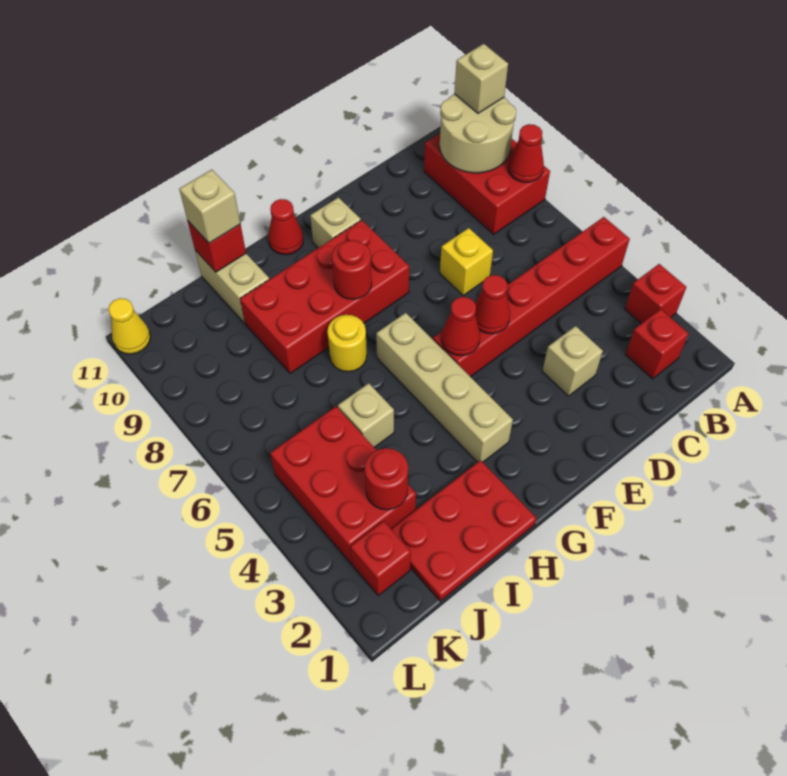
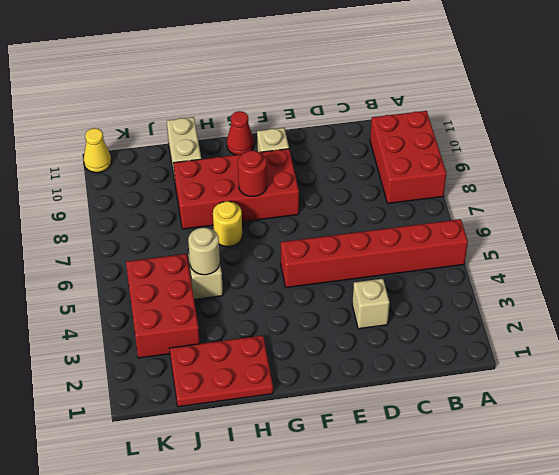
tan 1x1 round brick [188,228,220,275] -> none
none -> red 1x1 brick [625,264,686,324]
none -> red 1x1 brick [626,309,689,379]
none -> yellow 1x1 brick [440,228,493,295]

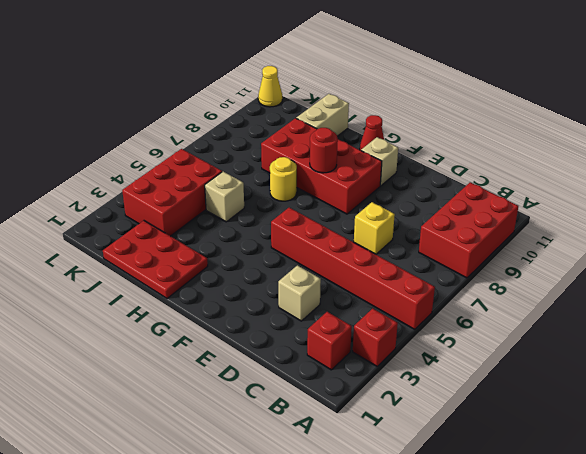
none -> tan 1x4 brick [376,313,513,462]
none -> red 1x1 brick [351,521,411,595]
none -> red 1x1 cone [508,124,544,182]

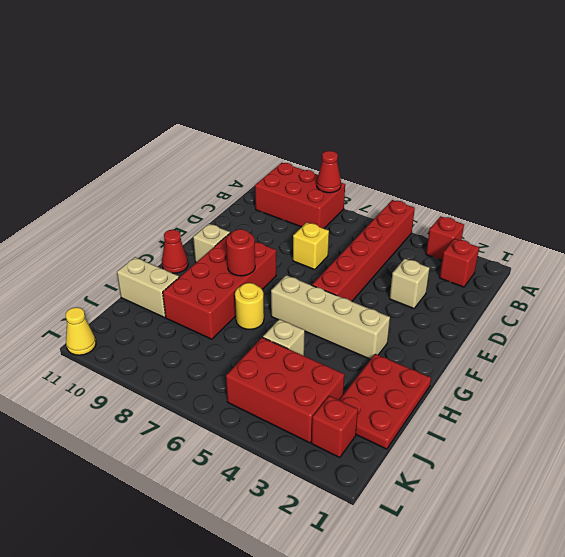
none -> tan 2x2 round brick [440,94,516,173]
none -> red 1x1 cone [475,275,510,334]
none -> red 1x1 cone [441,297,480,356]

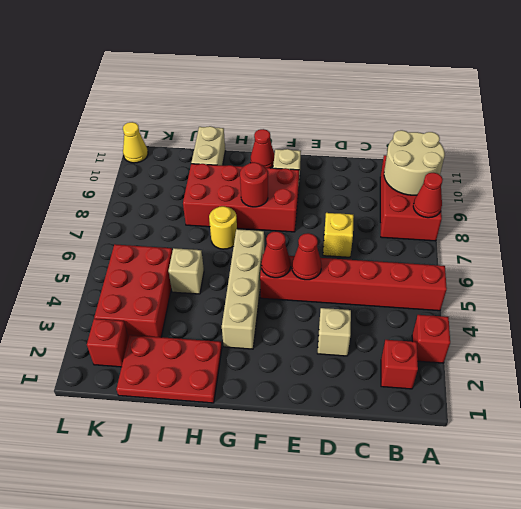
none -> red 1x1 brick [188,221,246,272]
none -> red 1x1 round brick [365,448,408,510]
none -> tan 1x1 brick [454,44,508,113]

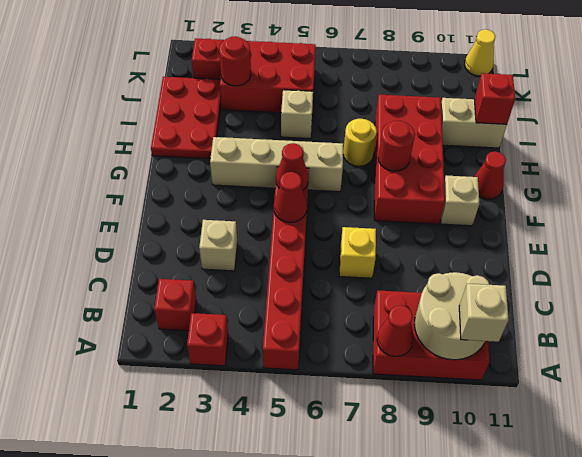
none -> tan 1x1 brick [179,170,240,243]

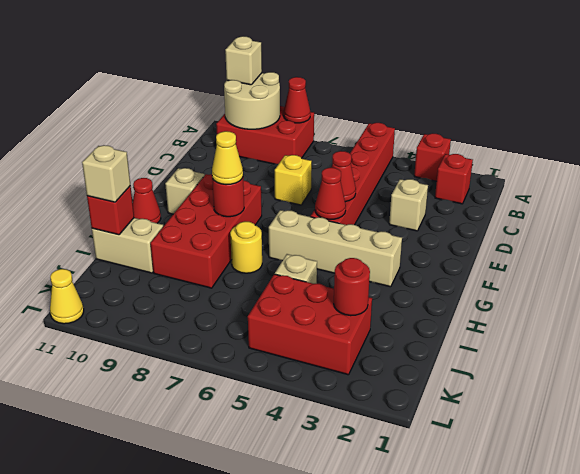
yellow 1x1 cone [212,131,243,185] -> none
none -> red 2x3 plate [391,460,536,601]
none -> red 1x1 brick [351,521,411,595]

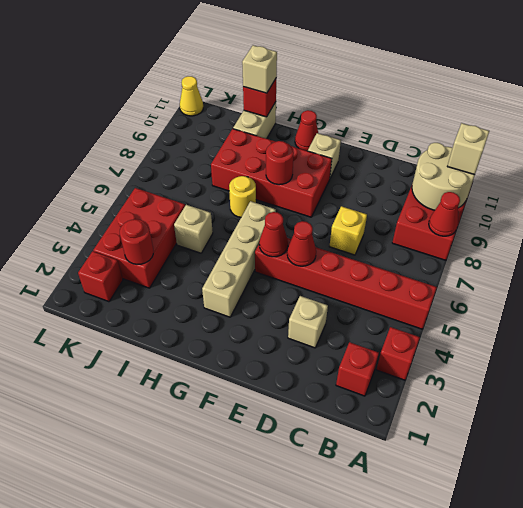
none -> red 2x3 plate [391,460,536,601]

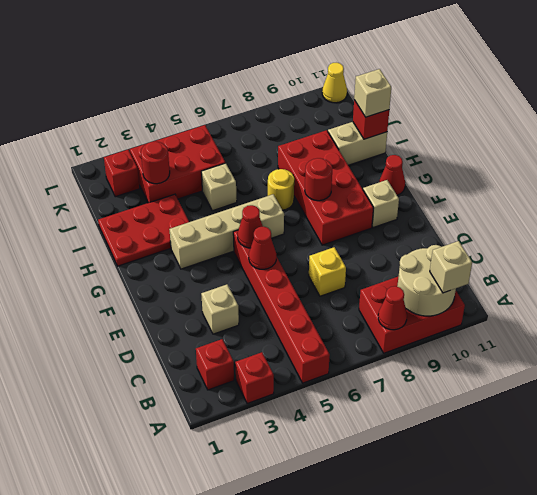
red 2x3 plate [98,194,189,266] -> red 2x3 plate turned to [391,460,536,601]

